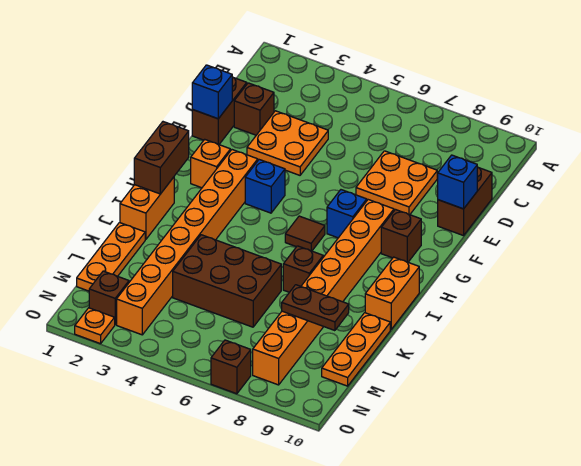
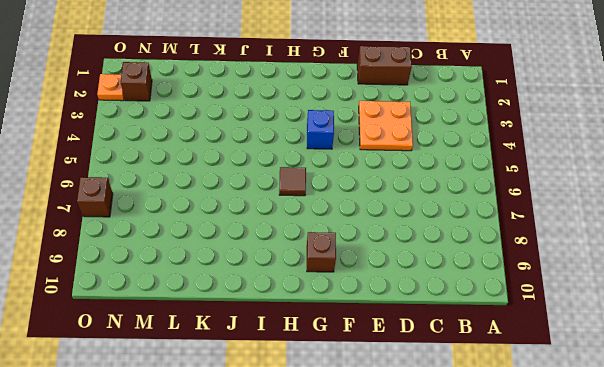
none -> brown 1x1 brick [234,83,274,135]
none -> orange 2x2 plate [356,151,437,215]
none -> brown 1x2 brick [438,167,492,236]

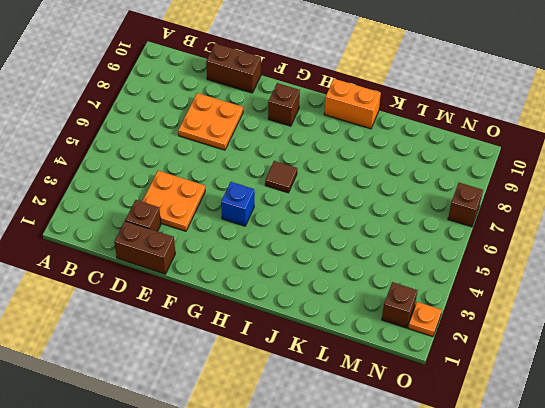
none -> orange 1x1 brick [191,139,230,188]
none -> orange 1x8 brick [117,150,258,335]
none -> blue 1x1 brick [327,190,367,238]

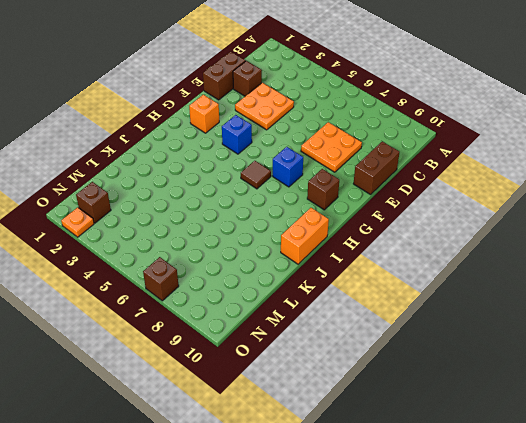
none -> orange 1x8 brick [117,150,258,335]
none -> orange 1x8 brick [253,200,394,385]
none -> orange 1x2 brick [120,177,174,240]

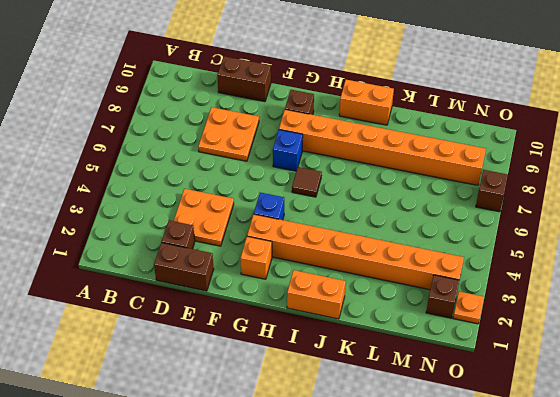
none -> brown 1x1 brick [283,246,323,292]
none -> orange 1x3 plate [77,223,145,291]
none -> brown 2x3 brick [173,235,281,327]

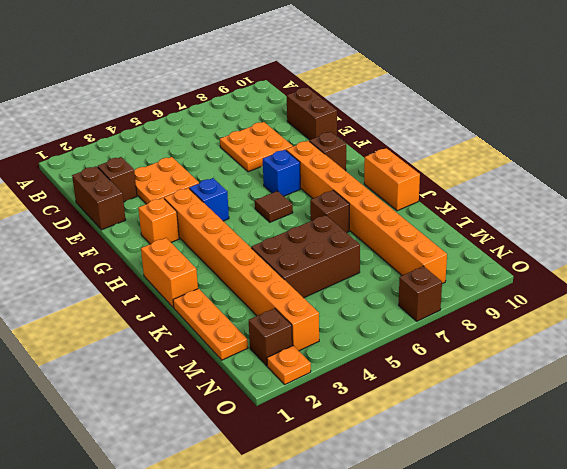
none -> orange 1x3 plate [322,313,390,386]
none -> blue 1x1 brick [192,65,232,119]
none -> blue 1x1 brick [438,155,477,209]

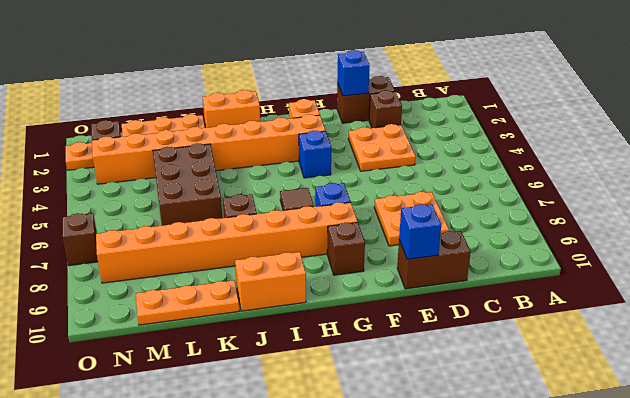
none -> brown 1x2 brick [134,122,189,194]
none -> brown 1x2 plate [282,285,349,331]

